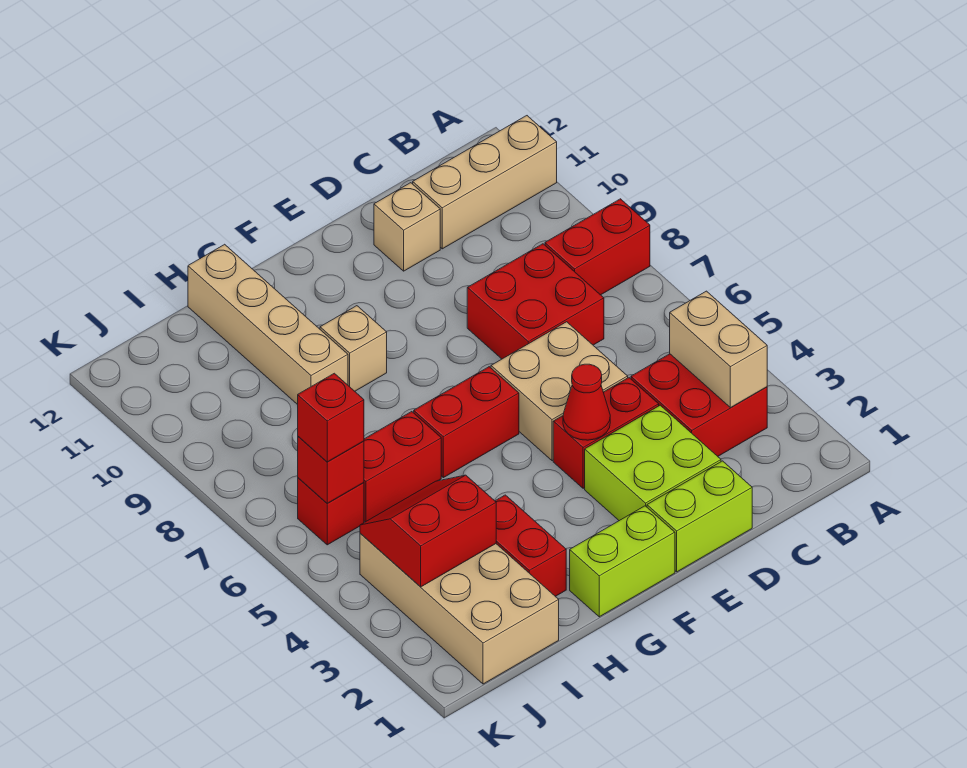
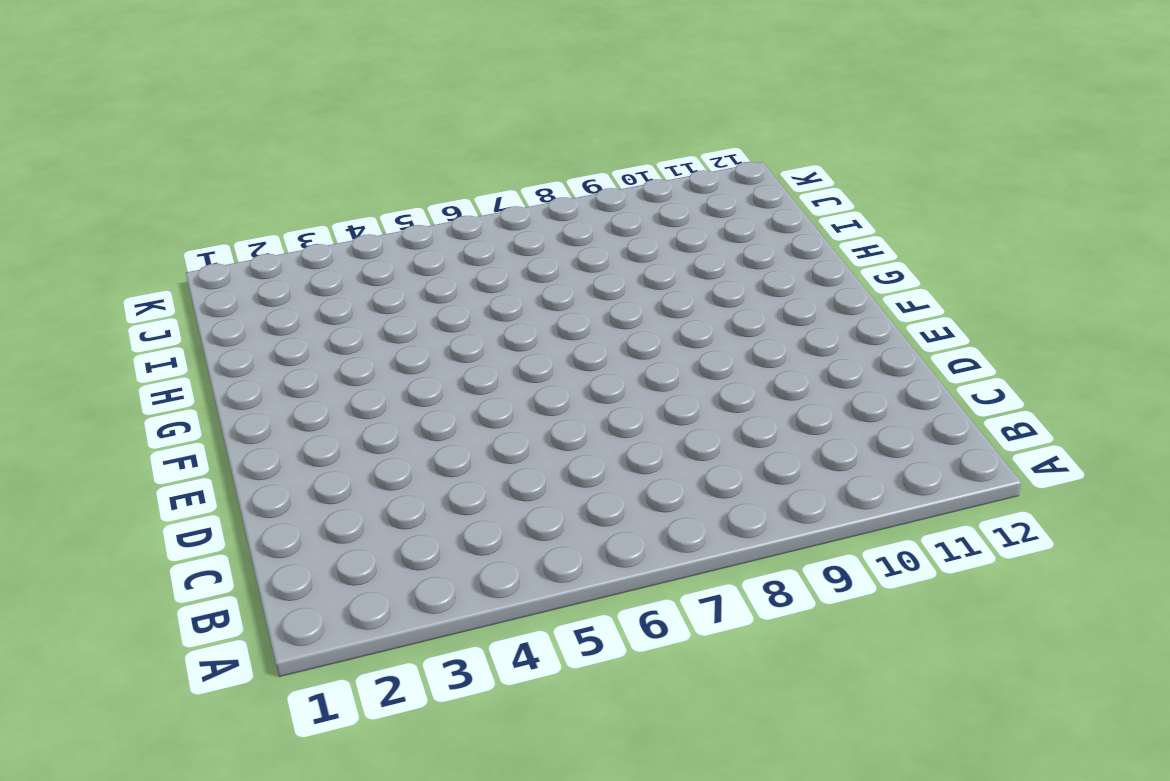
none -> red 1x2 brick [545,199,650,295]
none -> tan 1x3 brick [413,116,557,249]
none -> red 2x2 brick [631,354,767,456]

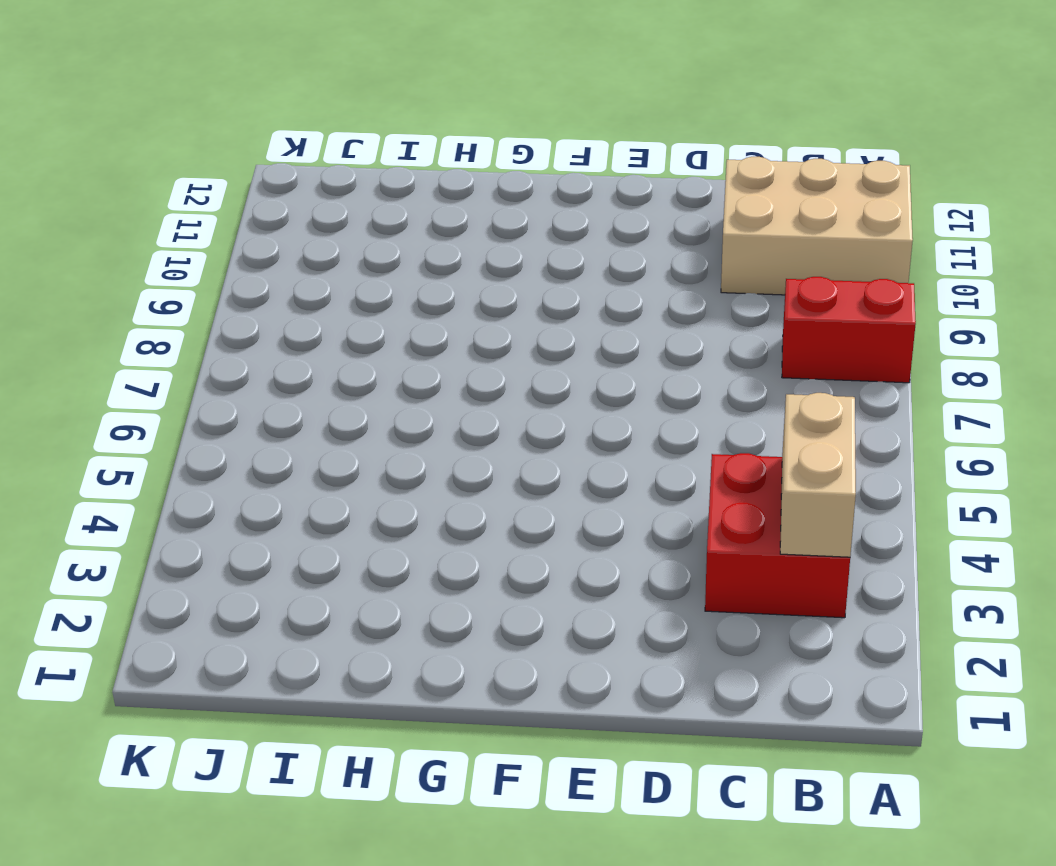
tan 2x3 brick [721,157,913,295] -> tan 1x3 brick [413,116,557,249]
none -> red 2x2 brick [467,244,604,359]
none -> lime 1x2 brick [647,461,752,572]
none -> lime 2x2 brick [585,405,721,521]

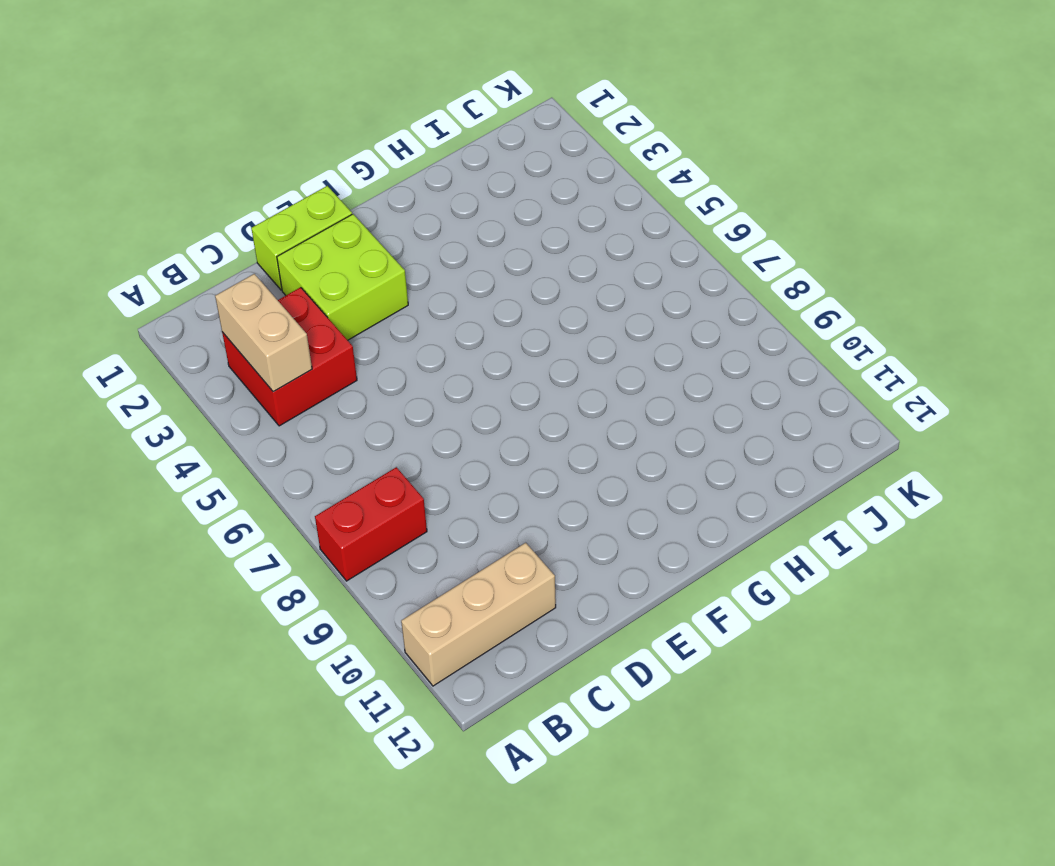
none -> red 2x2 brick [467,244,604,359]
none -> red 1x2 brick [553,378,659,488]
none -> tan 2x2 brick [491,322,628,461]

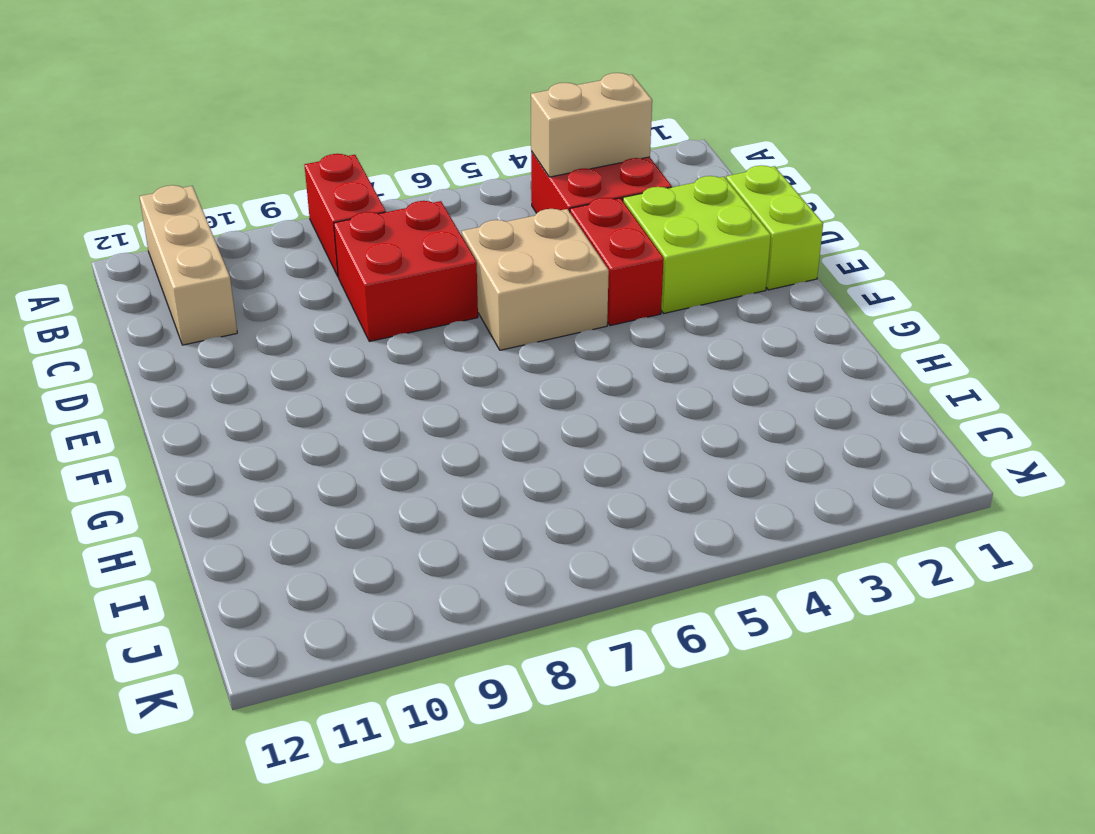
none -> tan 1x1 brick [374,183,440,271]
none -> lime 1x2 brick [570,506,675,617]
none -> red 1x2 brick [414,367,519,478]

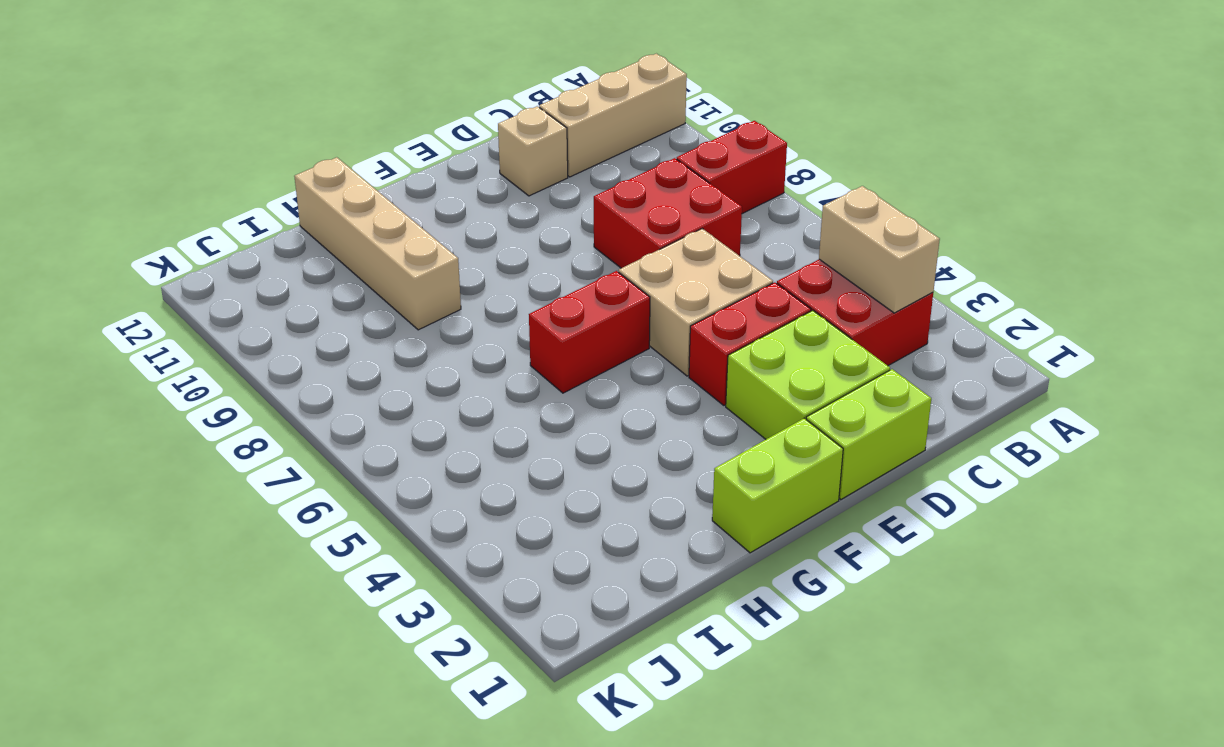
none -> tan 1x1 brick [320,306,387,391]
none -> red 1x2 brick [495,495,566,596]
none -> red 1x2 brick [364,412,441,522]

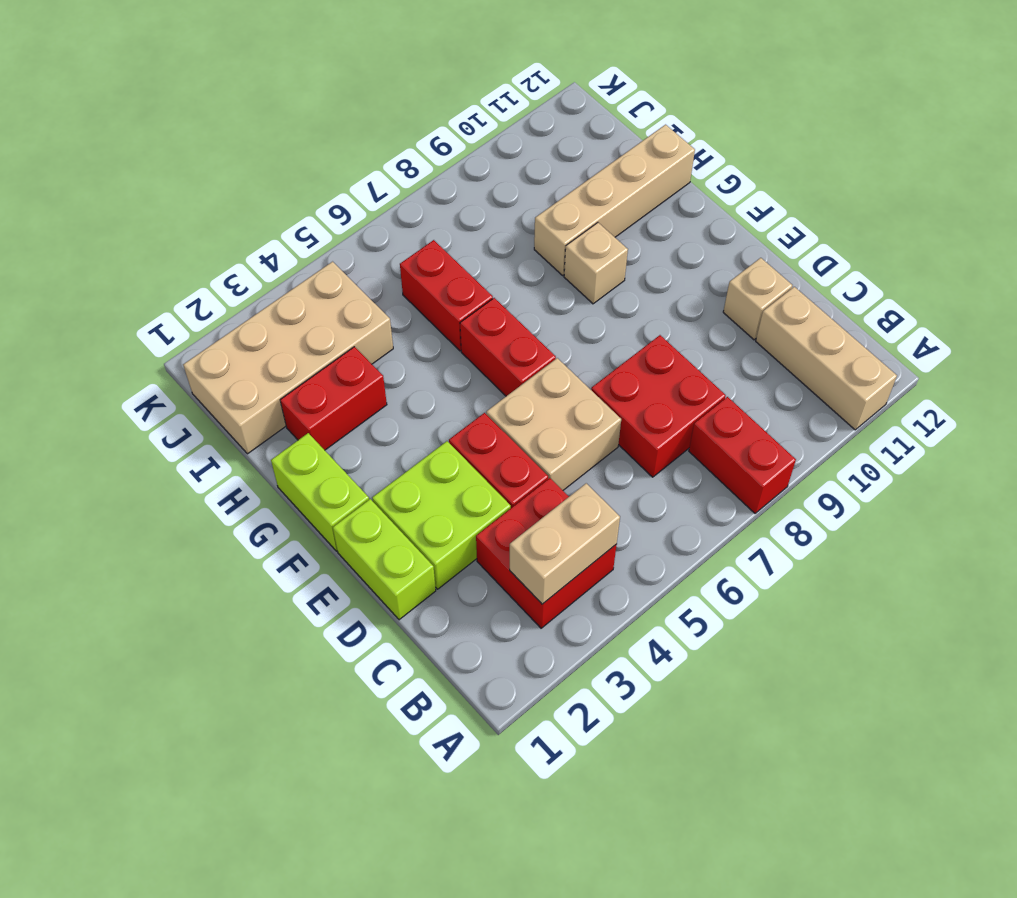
none -> red 1x1 brick [298,478,364,545]
none -> red 1x1 cone [563,364,610,440]
none -> red 2x2 slope [360,475,496,587]

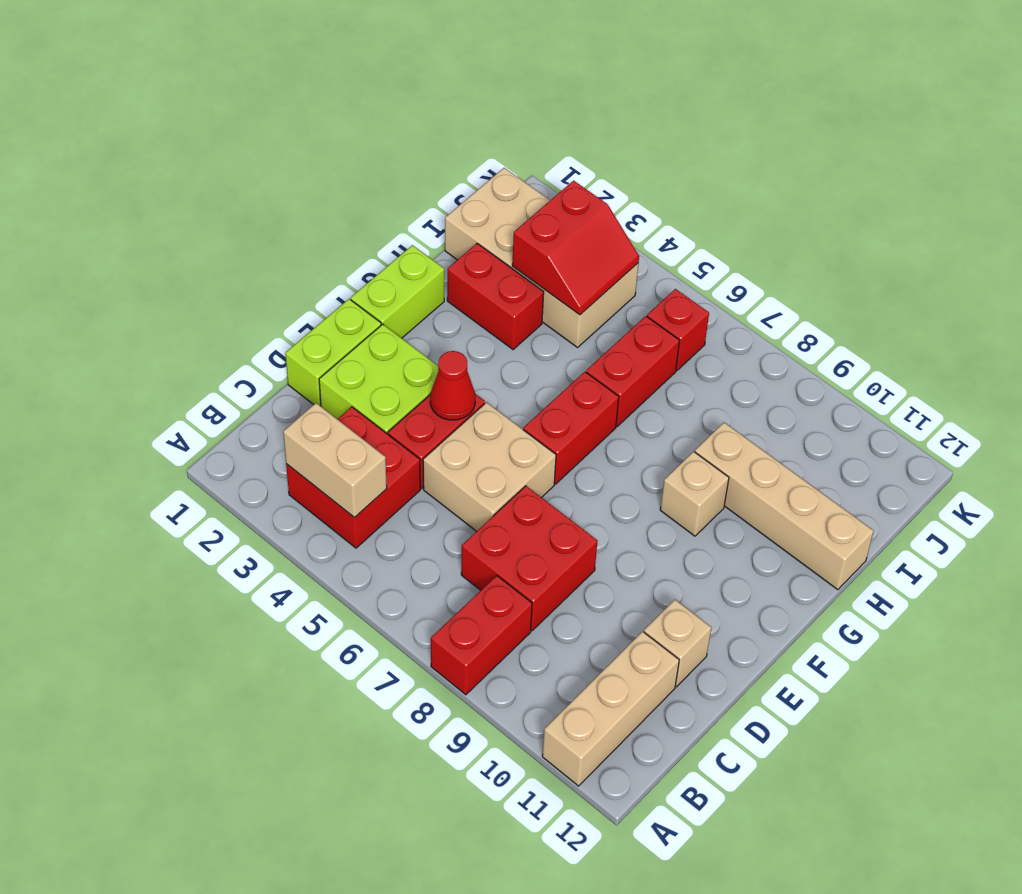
none -> red 1x1 brick [298,437,364,503]
none -> red 1x1 brick [298,373,364,462]

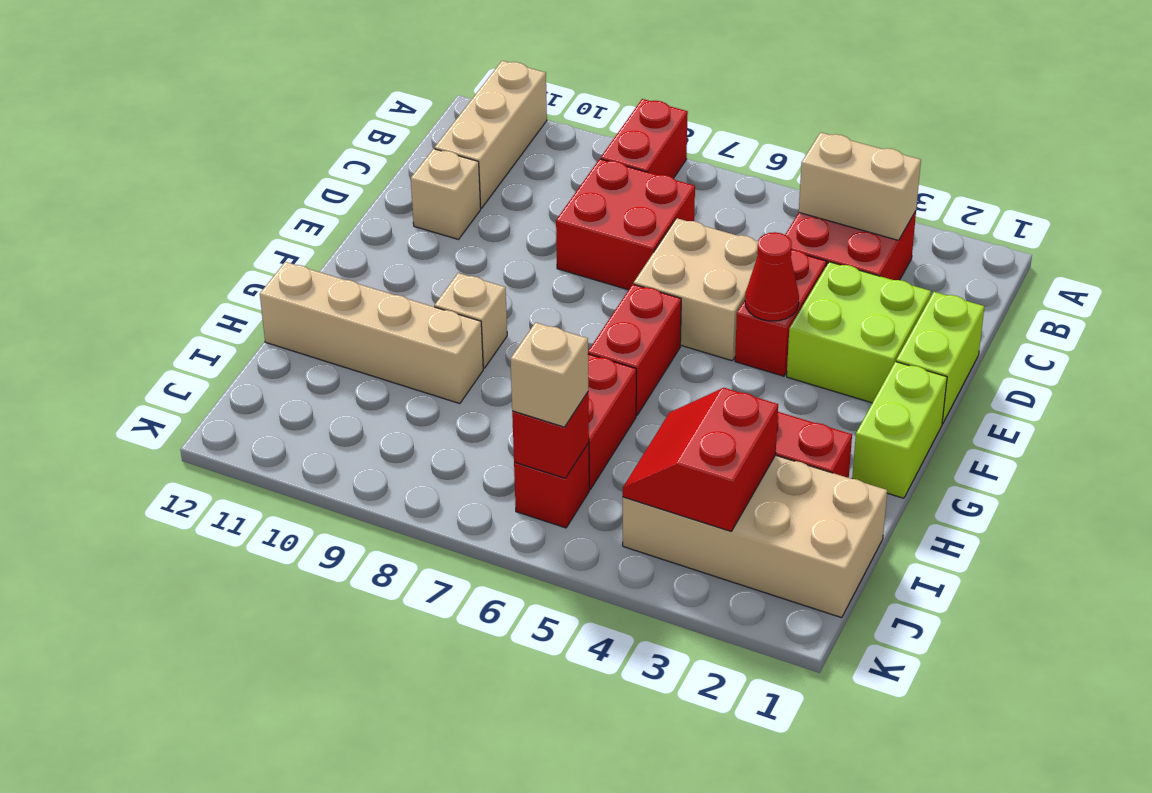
tan 1x1 brick [510,322,588,427] -> red 1x1 brick [298,373,364,462]

